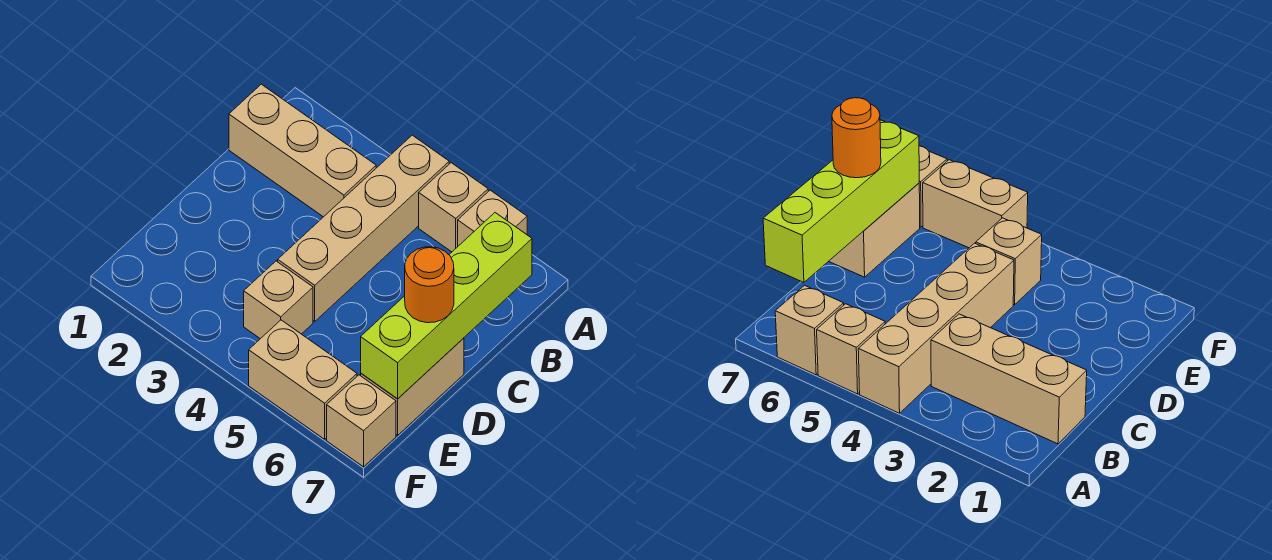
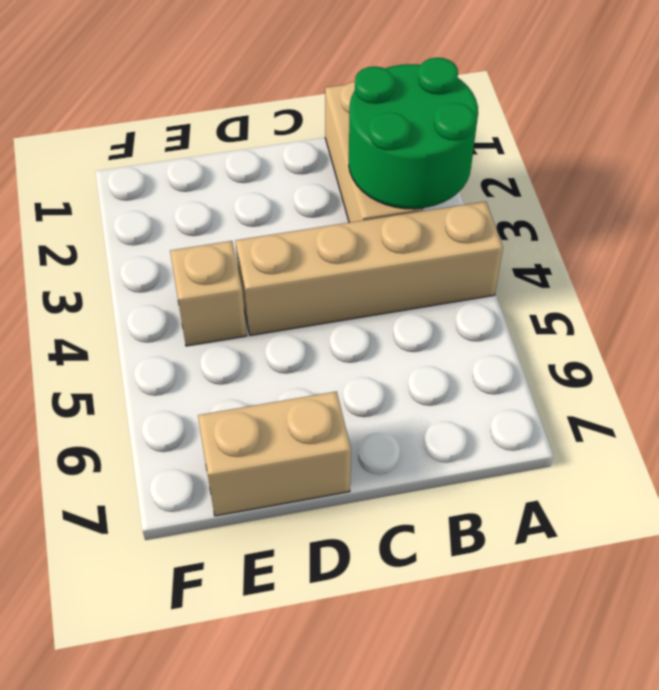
green 2x2 round brick [349,58,478,209] -> none
none -> tan 1x1 brick [419,163,488,252]
none -> tan 1x1 brick [458,190,527,246]

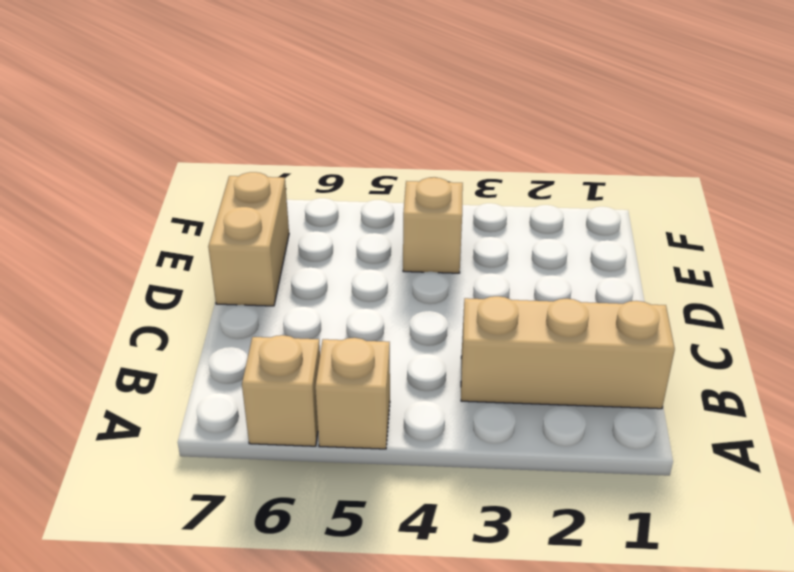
none -> tan 1x4 brick [278,135,449,321]
none -> tan 1x2 brick [249,320,357,439]

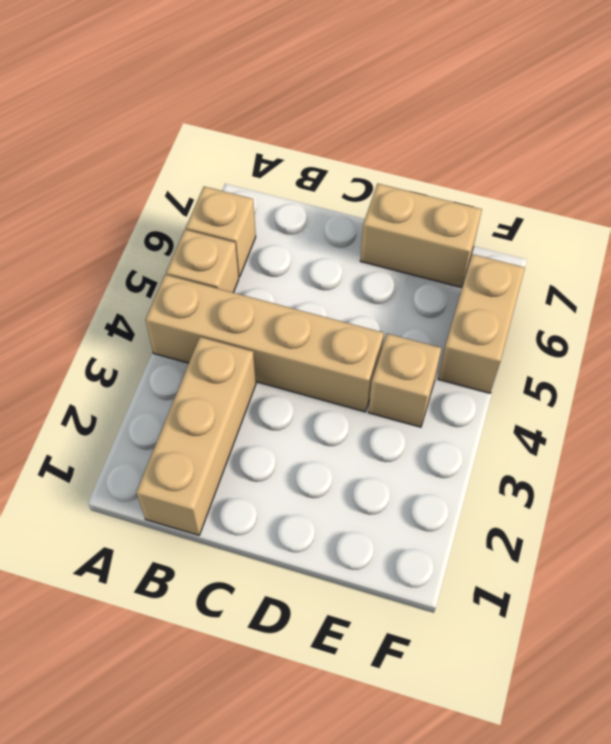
none -> tan 1x1 brick [327,375,396,467]
none -> lime 1x4 brick [361,213,532,399]

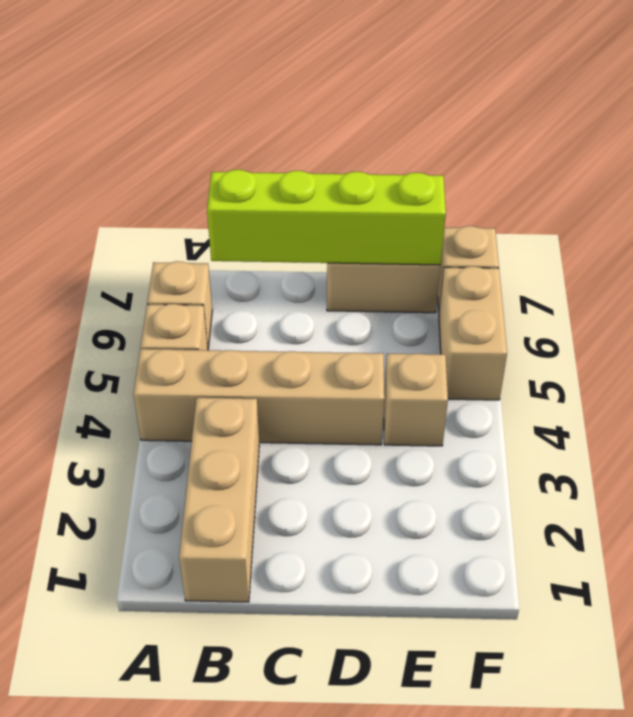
none -> orange 1x1 round brick [405,247,454,323]

